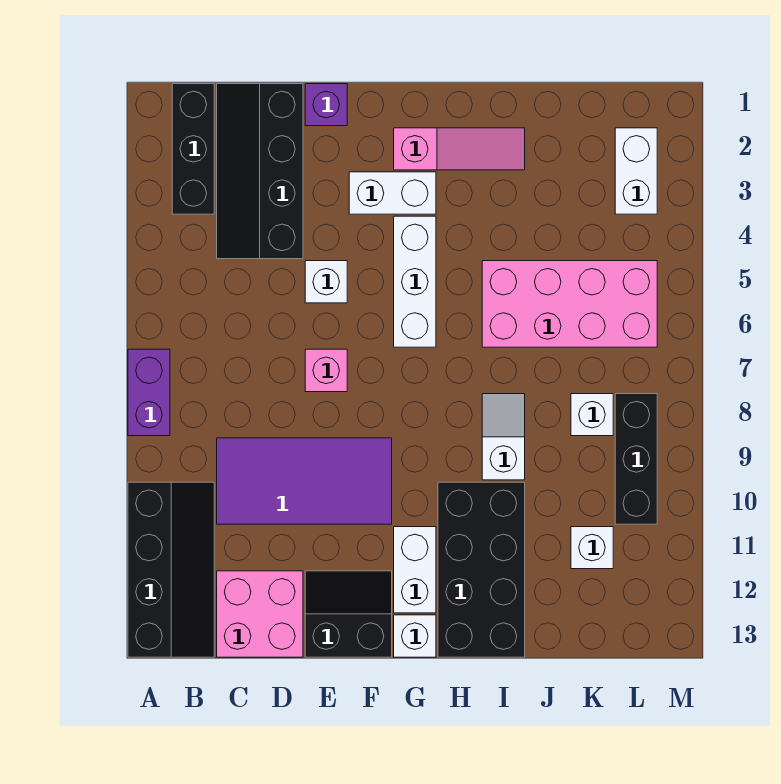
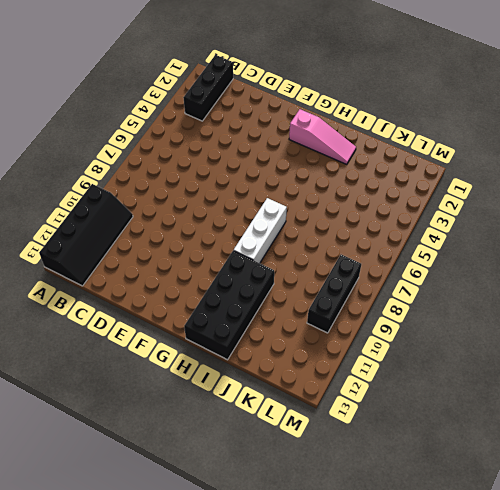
white 1x3 brick [234,198,287,263] -> white 1x3 brick moved to [394,216,436,347]
none -> purple 1x2 brick [128,349,170,436]
none -> black 2x4 slope [217,84,303,259]
none -> purple 2x4 tile [217,438,392,524]

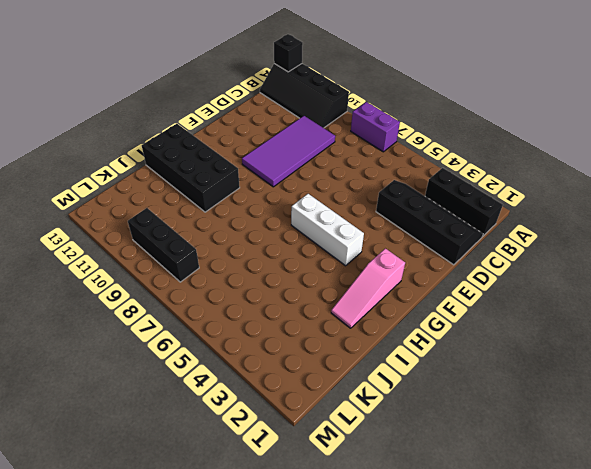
black 1x1 brick [274,34,303,72] -> none
none -> pink 2x2 brick [217,571,303,657]
none -> purple 1x1 brick [305,84,347,126]
none -> white 1x1 brick [305,261,347,303]

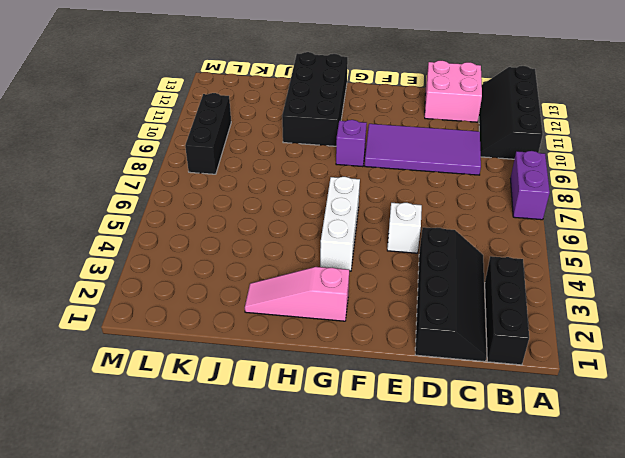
purple 1x1 brick [336,120,367,167] -> purple 1x1 brick moved to [305,84,347,126]
none -> pink 1x1 brick [305,349,347,392]
none -> black 2x2 slope [305,571,392,657]
none -> white 1x2 brick [349,172,436,214]

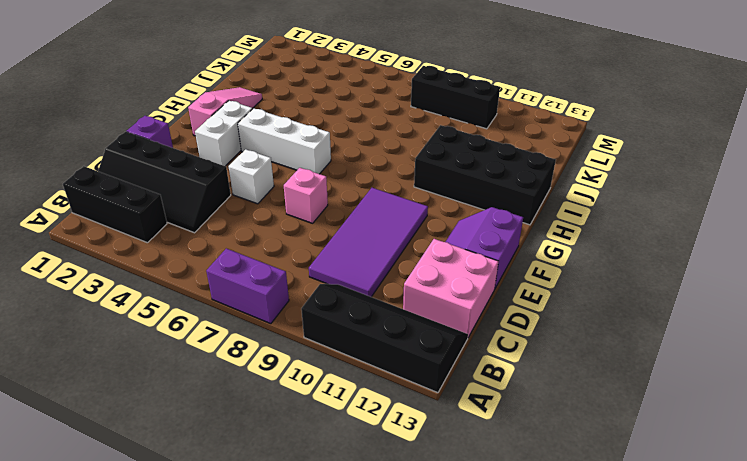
purple 2x2 slope [446,207,523,288] -> black 2x2 slope [305,571,392,657]
none -> white 1x2 brick [394,527,436,613]
none -> white 1x1 brick [394,615,436,657]
none -> pink 2x4 brick [482,261,657,347]

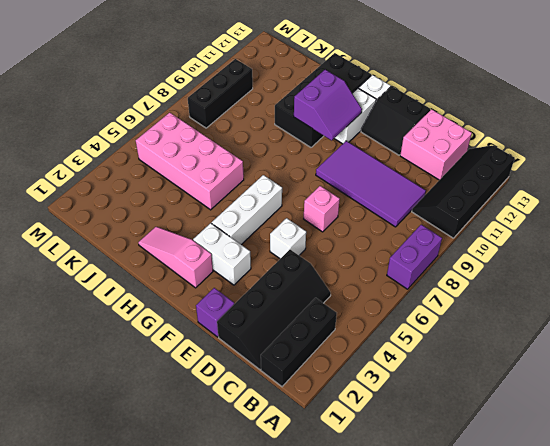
purple 2x2 slope [294,69,362,140] -> none
none -> white 1x2 slope [482,394,525,480]
none -> white 1x1 brick [571,394,613,436]
none -> white 1x1 brick [571,527,613,569]

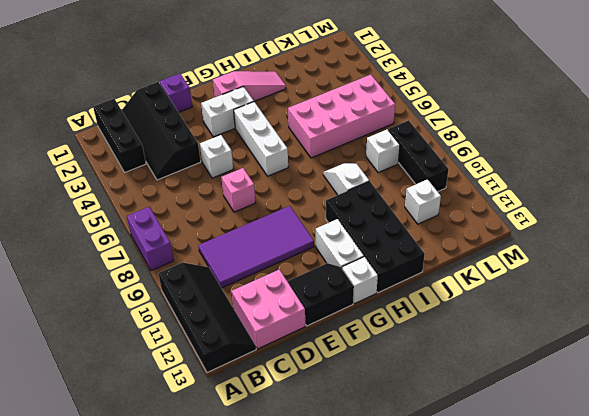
none -> white 1x2 brick [615,128,657,214]

